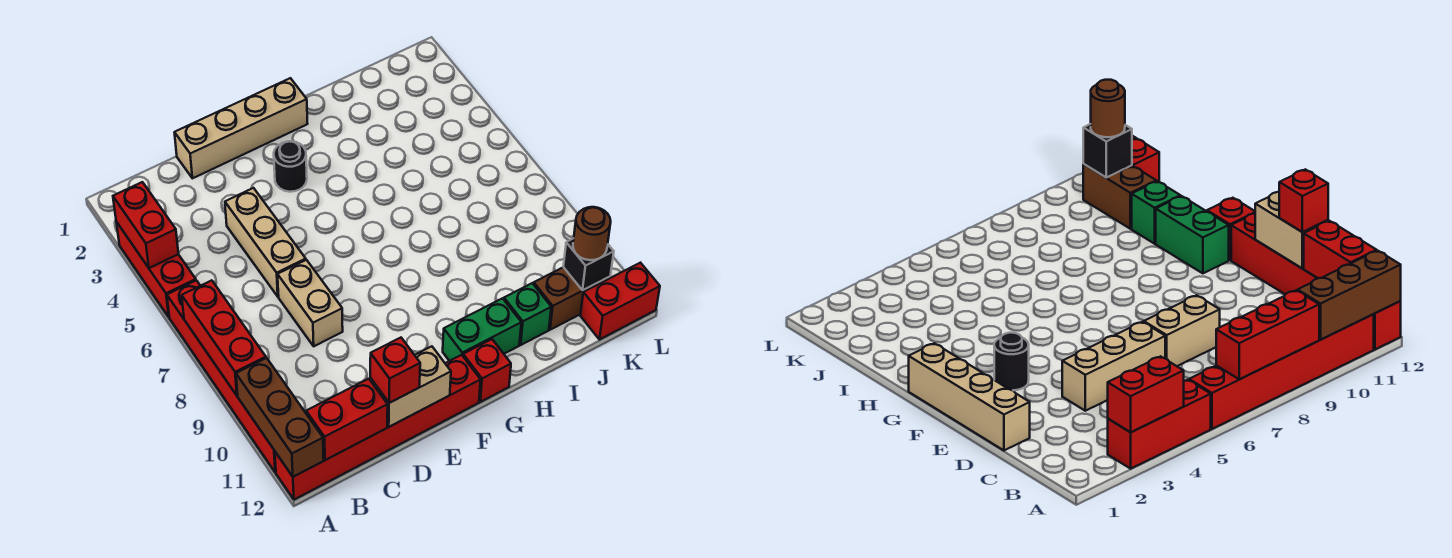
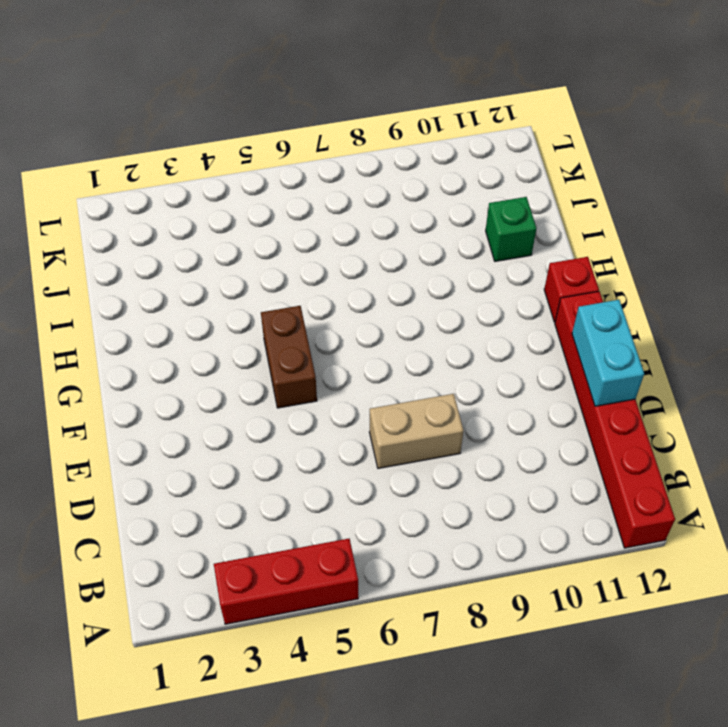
cyan 1x2 brick [572,300,644,406] -> tan 1x2 brick [370,346,451,427]
brown 1x2 brick [261,306,317,408] -> brown 1x2 brick moved to [534,267,610,330]
none -> red 1x6 brick [167,280,276,472]
none -> tan 1x4 brick [174,78,308,178]
none -> tan 1x3 brick [225,188,306,297]

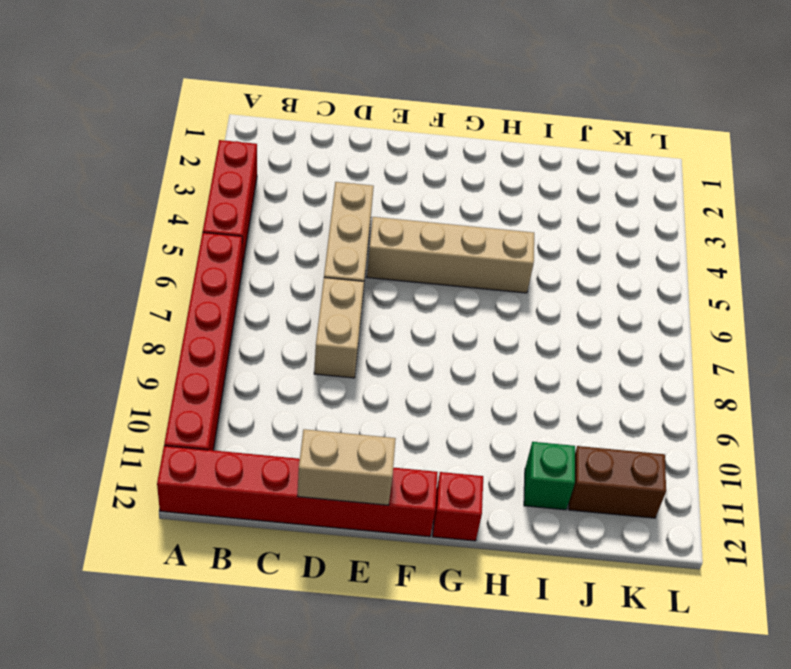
tan 1x4 brick [367,217,534,293] -> tan 1x4 brick moved to [174,78,308,178]
none -> black 1x1 round brick [274,141,307,192]
none -> green 1x2 brick [443,298,521,361]
none -> red 1x2 brick [580,263,660,340]

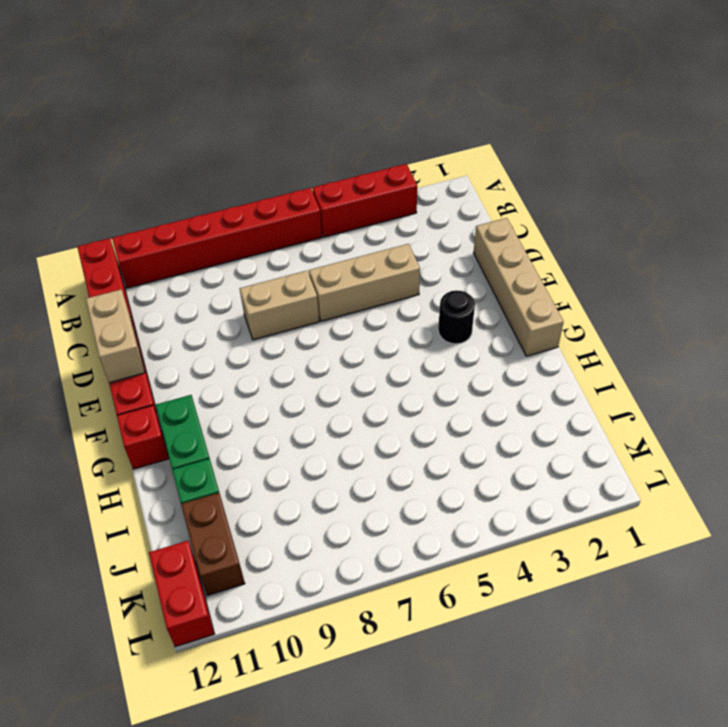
none -> red 1x2 brick [113,182,178,268]
none -> red 1x3 brick [182,280,266,396]
none -> brown 1x3 brick [236,358,324,477]

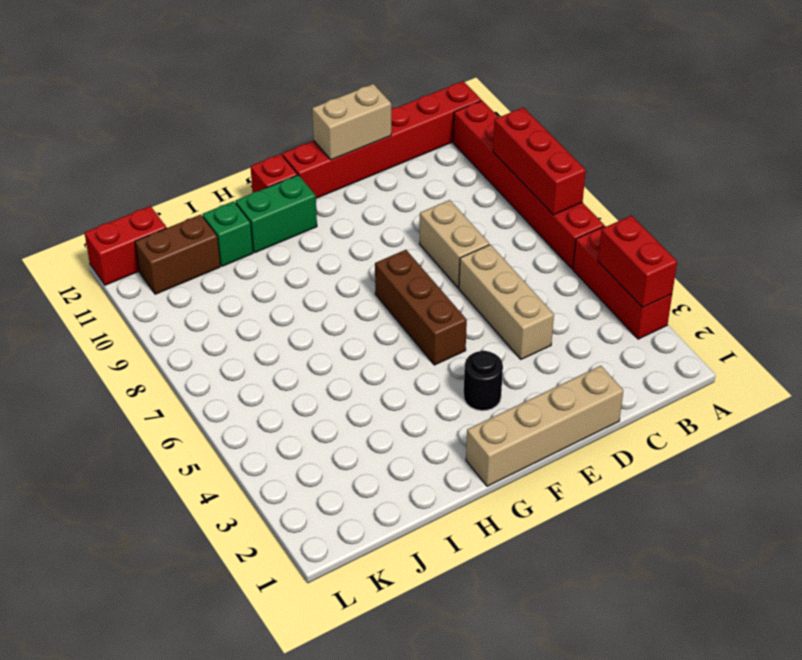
brown 1x3 brick [375,250,467,365] -> brown 1x3 brick moved to [236,358,324,477]
none -> red 1x2 brick [306,379,388,460]
none -> black 1x1 brick [563,238,614,290]
none -> red 1x1 brick [370,338,420,403]

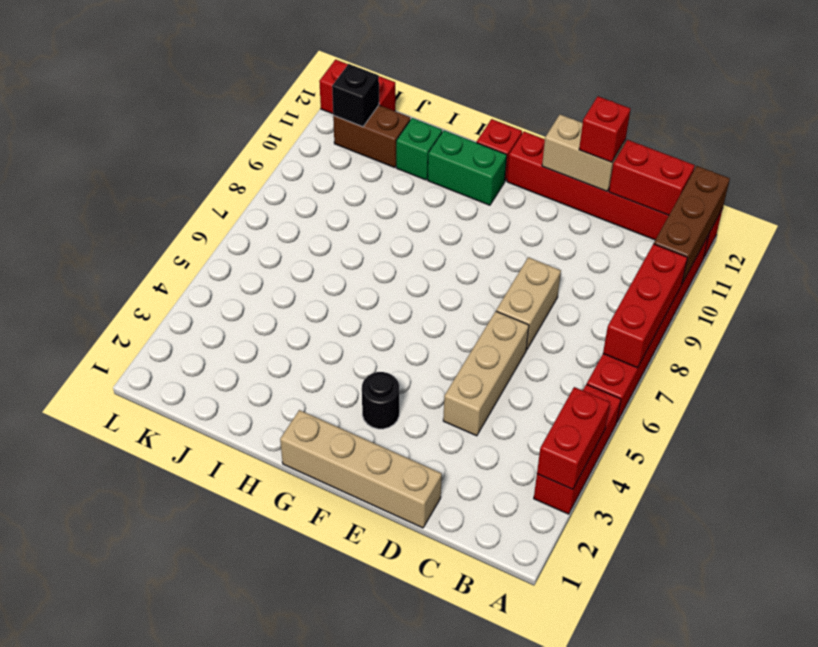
none -> brown 1x1 round brick [573,207,611,260]

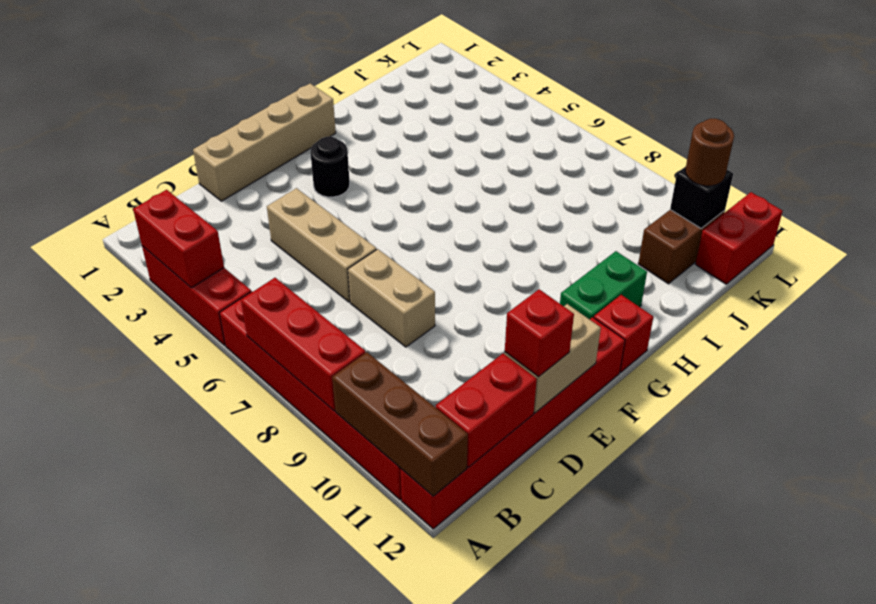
none -> green 1x1 brick [504,283,551,345]

